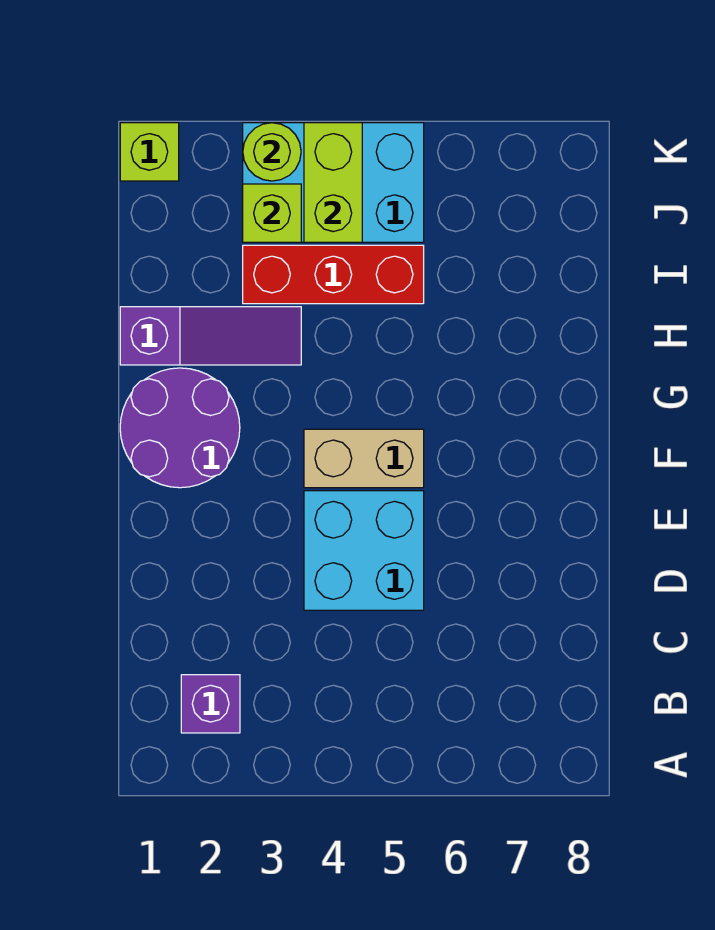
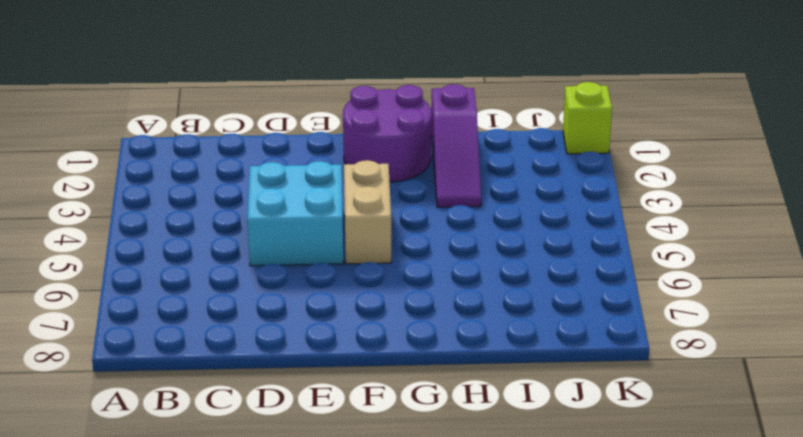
none -> purple 1x1 brick [181,675,240,733]
none -> red 1x3 brick [243,245,424,304]

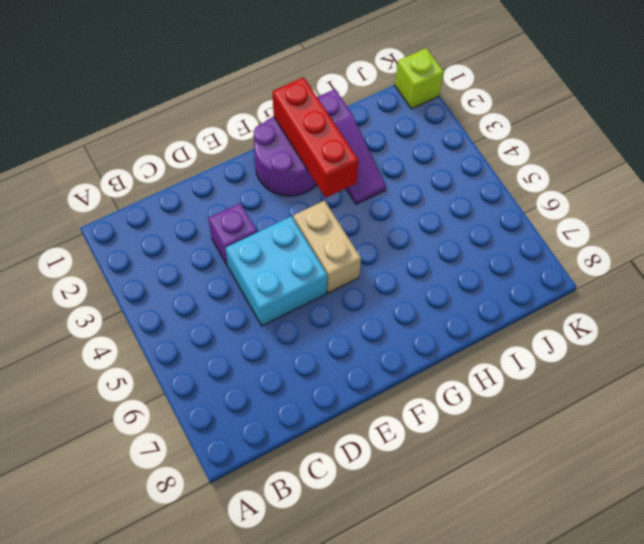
purple 1x1 brick [208,203,257,266] -> purple 1x1 brick moved to [181,675,240,733]
red 1x3 brick [272,77,358,198] -> red 1x3 brick moved to [243,245,424,304]
none -> cyan 2x3 brick [243,123,424,242]
none -> lime 1x1 brick [243,184,301,242]

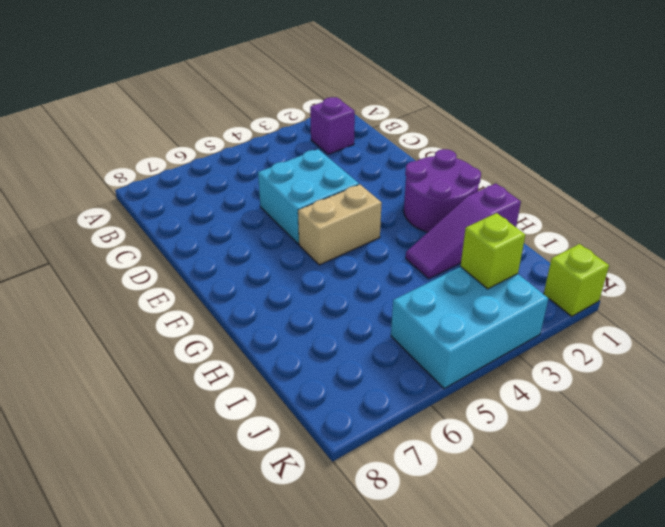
none -> red 1x3 brick [243,245,424,304]
none -> lime 1x2 brick [304,123,362,242]

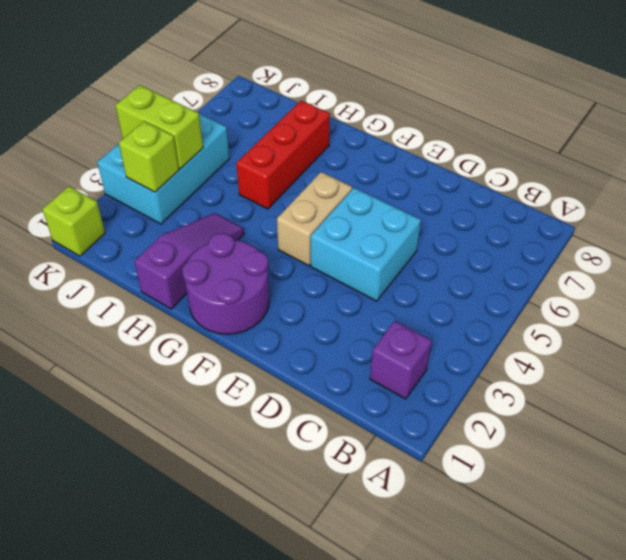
red 1x3 brick [236,101,330,209] -> red 1x3 brick moved to [243,245,424,304]
none -> lime 1x1 round brick [243,123,301,181]

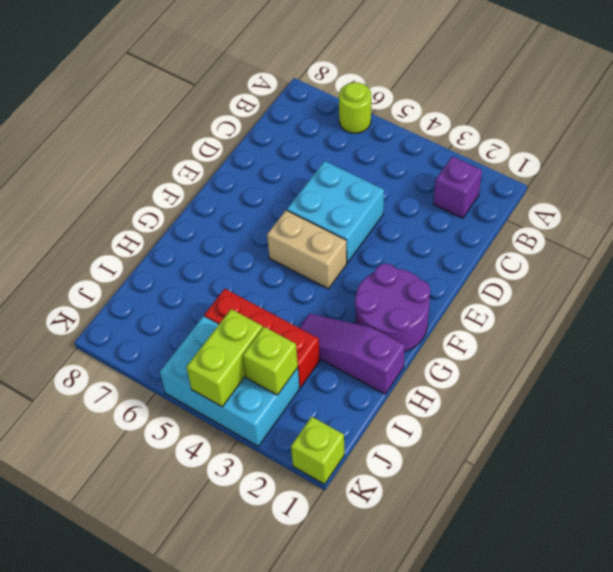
lime 1x1 round brick [339,82,371,133] -> lime 1x1 round brick moved to [243,123,301,181]

